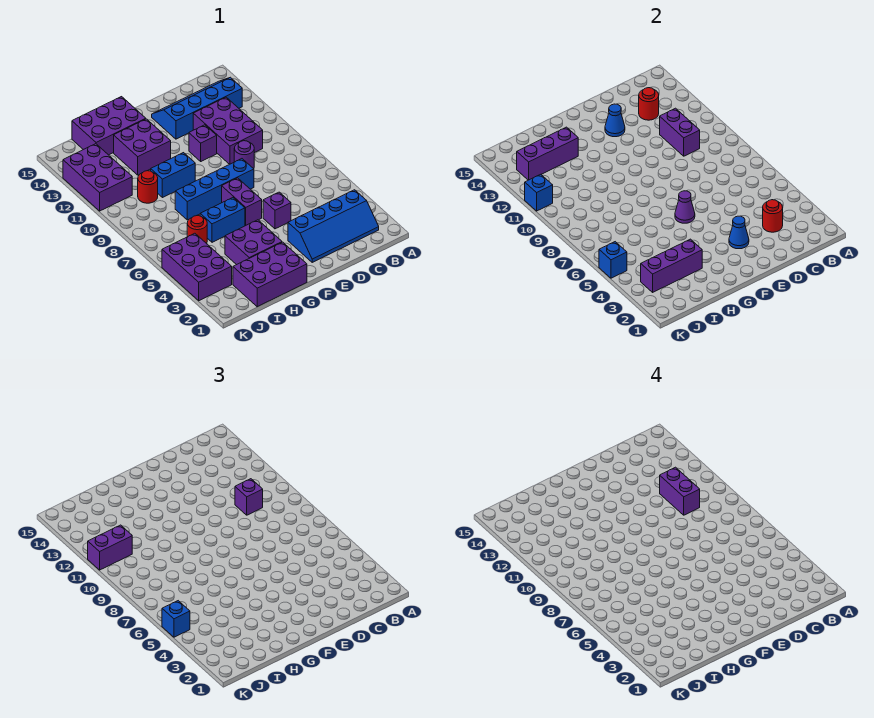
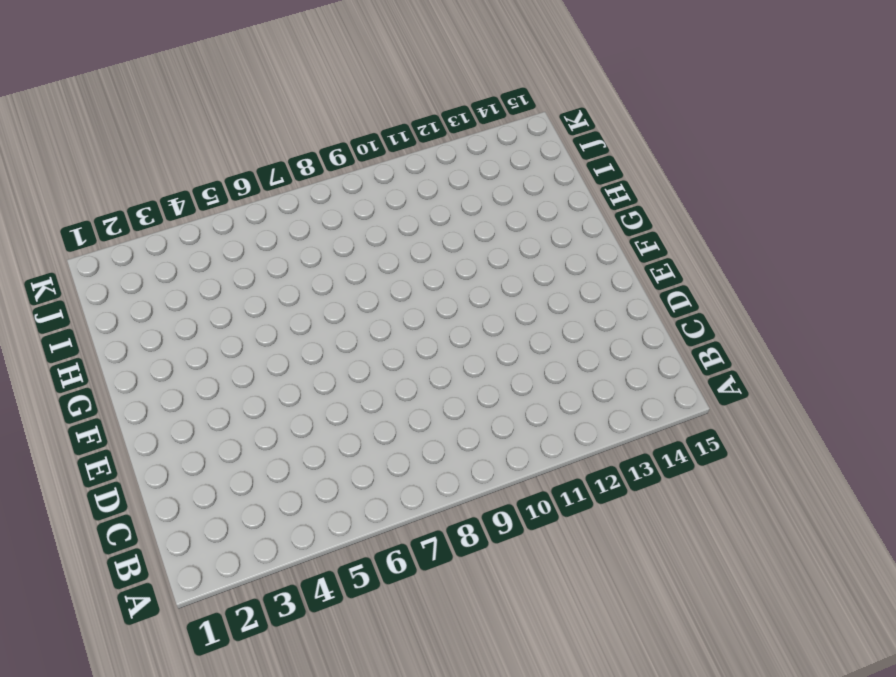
none -> blue 2x4 slope [288,190,379,262]
none -> blue 2x4 slope [152,77,242,139]
none -> purple 2x3 brick [193,97,263,164]
none -> purple 1x1 round brick [234,141,254,169]

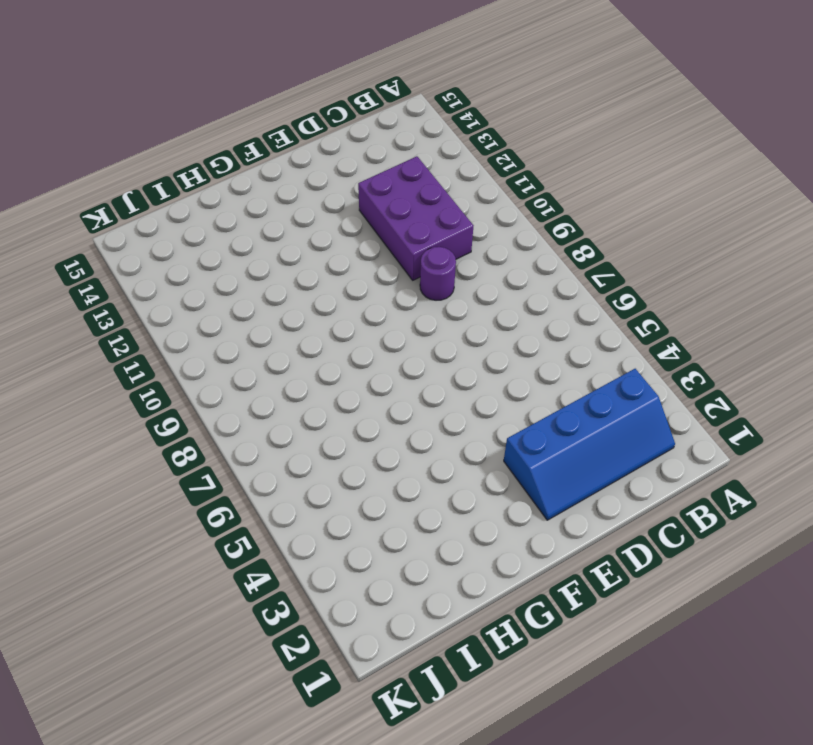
none -> blue 2x4 slope [152,77,242,139]
none -> purple 1x1 brick [263,192,291,229]
none -> blue 1x4 brick [175,159,254,220]
none -> purple 1x1 brick [189,125,217,161]

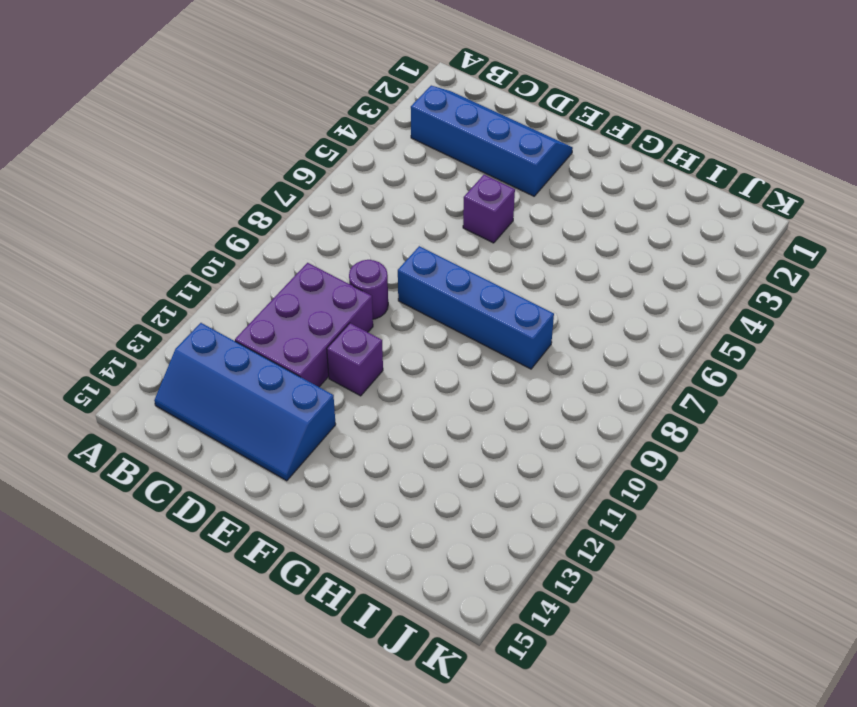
none -> purple 1x2 brick [222,178,262,226]
none -> purple 2x3 brick [233,242,307,307]
none -> purple 2x2 brick [225,220,282,265]
none -> blue 1x2 brick [200,198,245,242]

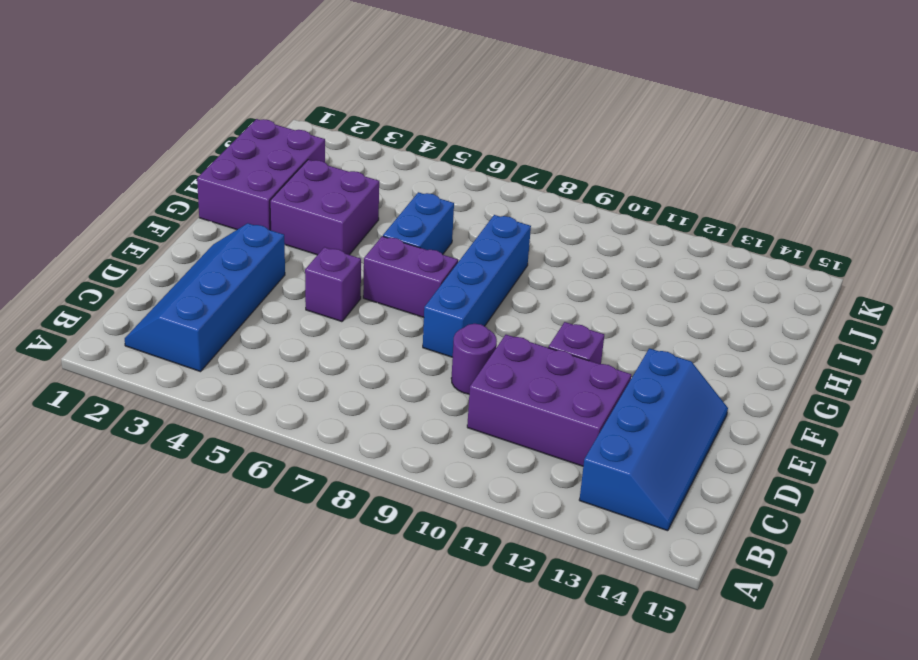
none -> blue 1x2 brick [151,153,195,198]
none -> purple 2x2 brick [114,119,171,175]
none -> purple 2x3 brick [72,97,146,155]
none -> red 1x1 round brick [187,216,207,244]

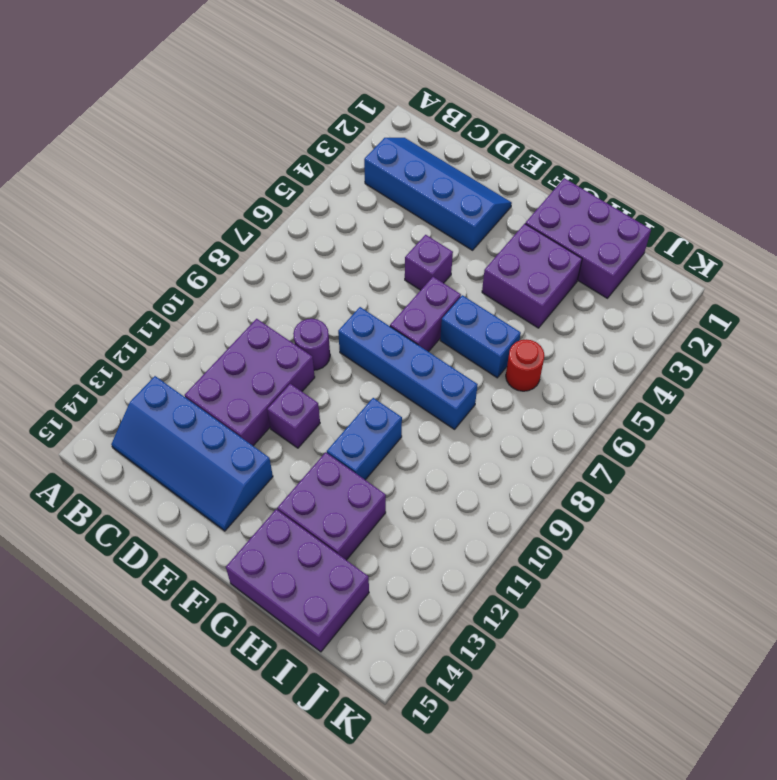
blue 1x2 brick [327,398,402,480] -> blue 1x2 brick turned to [151,153,195,198]
none -> red 1x1 round brick [138,171,158,203]
none -> purple 2x3 brick [162,233,232,301]
none -> purple 2x3 brick [63,144,132,211]
none -> red 1x1 round brick [763,200,783,232]

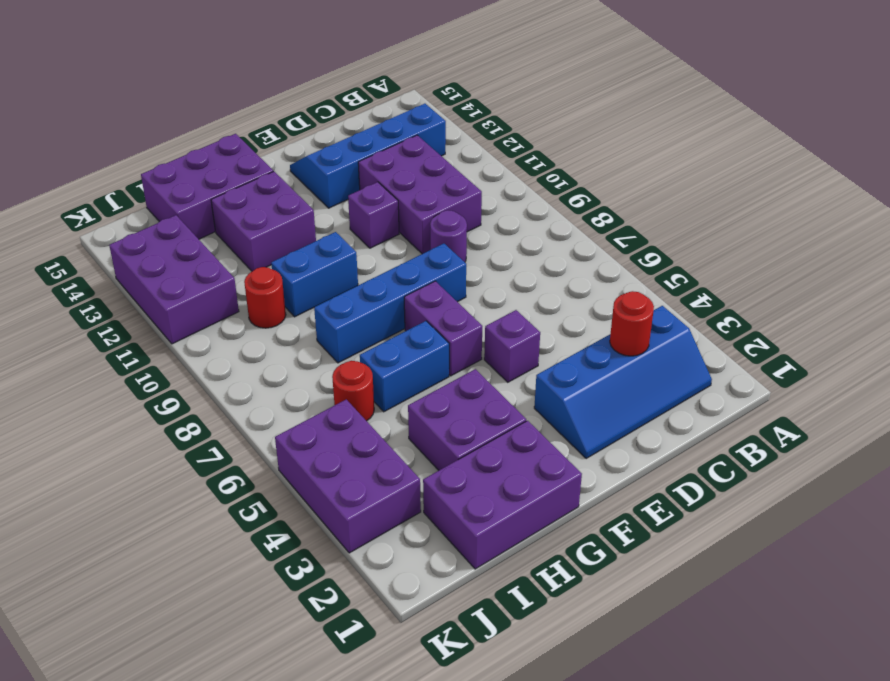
none -> purple 1x2 brick [660,108,700,156]
none -> red 1x1 round brick [639,88,659,120]
none -> blue 1x1 cone [729,216,749,249]
none -> blue 1x1 cone [605,104,625,137]

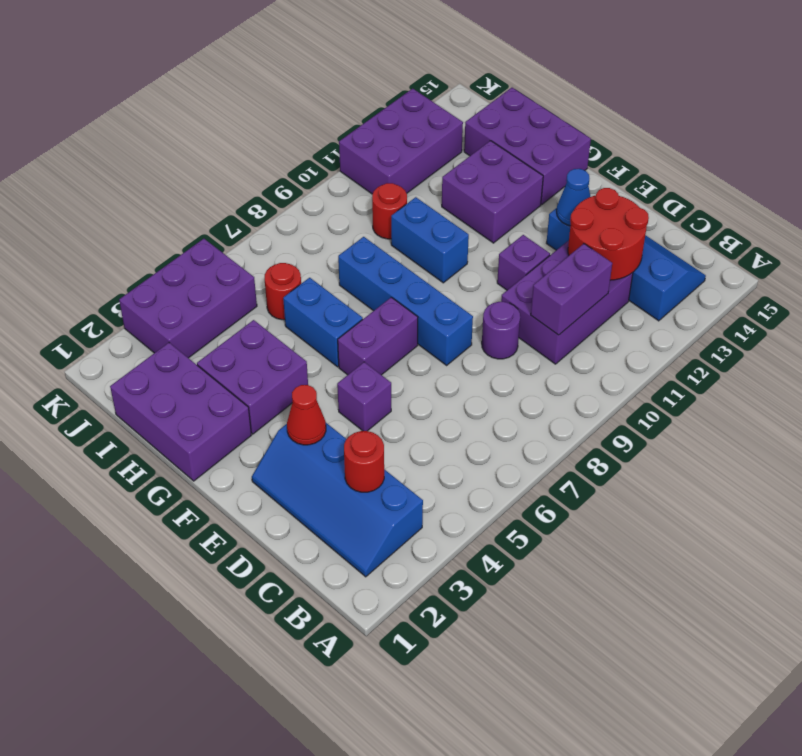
red 2x2 round brick [568,188,649,280] -> red 1x1 round brick [639,88,659,120]
red 1x1 cone [287,385,326,445] -> blue 1x1 cone [729,216,749,249]
none -> purple 1x1 cone [675,191,695,223]
none -> purple 1x3 brick [641,239,702,292]
none -> purple 1x3 brick [517,127,578,180]
none -> blue 1x1 brick [599,242,627,278]

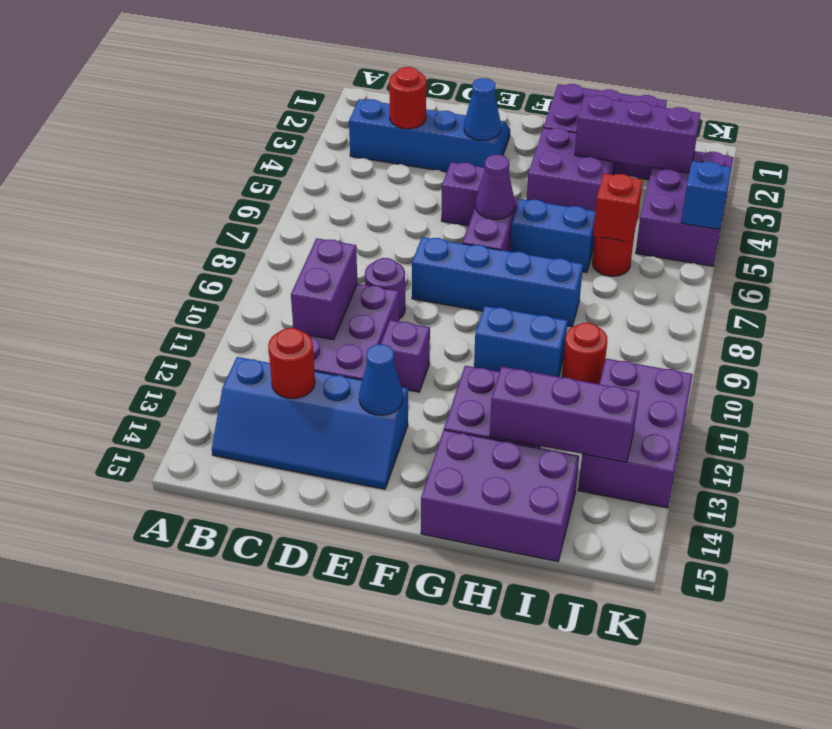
red 1x1 brick [593,173,643,242] -> none
none -> blue 1x1 brick [525,174,553,211]
none -> purple 1x1 brick [235,479,263,515]
none -> purple 1x2 brick [88,525,132,570]
none -> blue 1x1 brick [162,601,190,637]

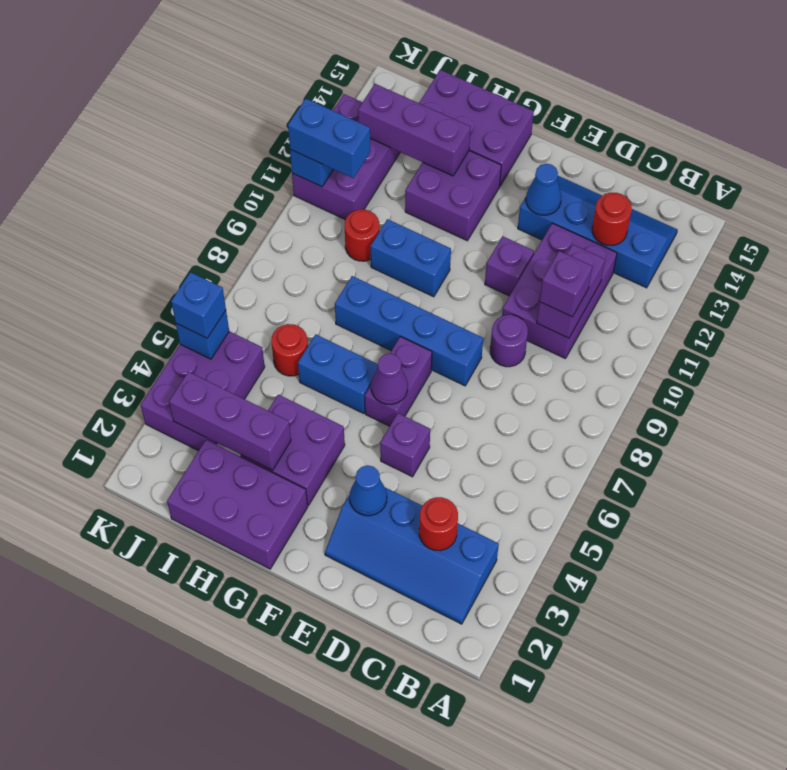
blue 1x2 brick [288,98,370,178] -> purple 1x2 brick [88,525,132,570]
none -> purple 1x2 brick [660,467,700,515]

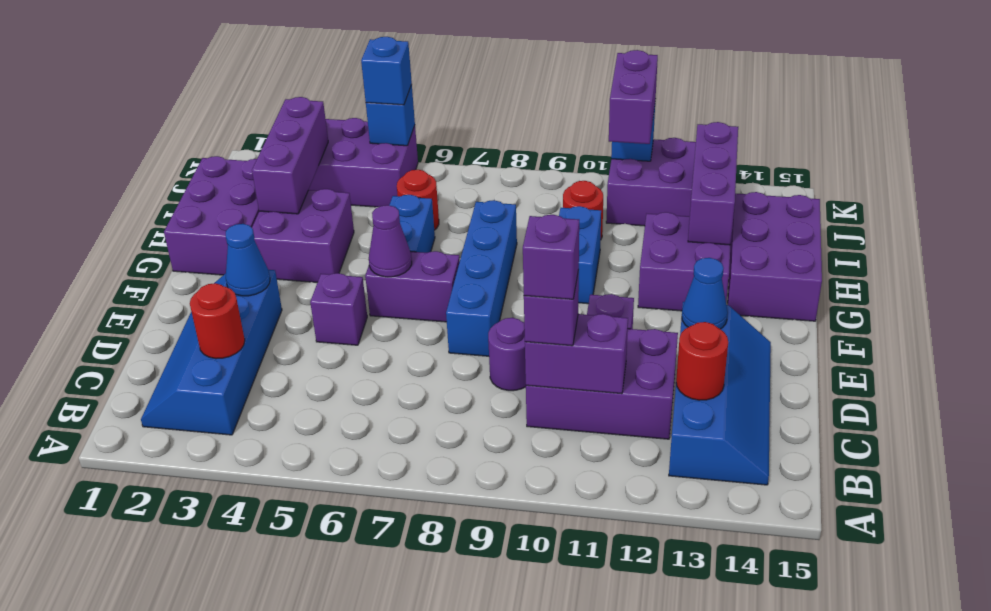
purple 1x1 brick [523,215,579,299] -> purple 1x2 brick [660,467,700,515]

